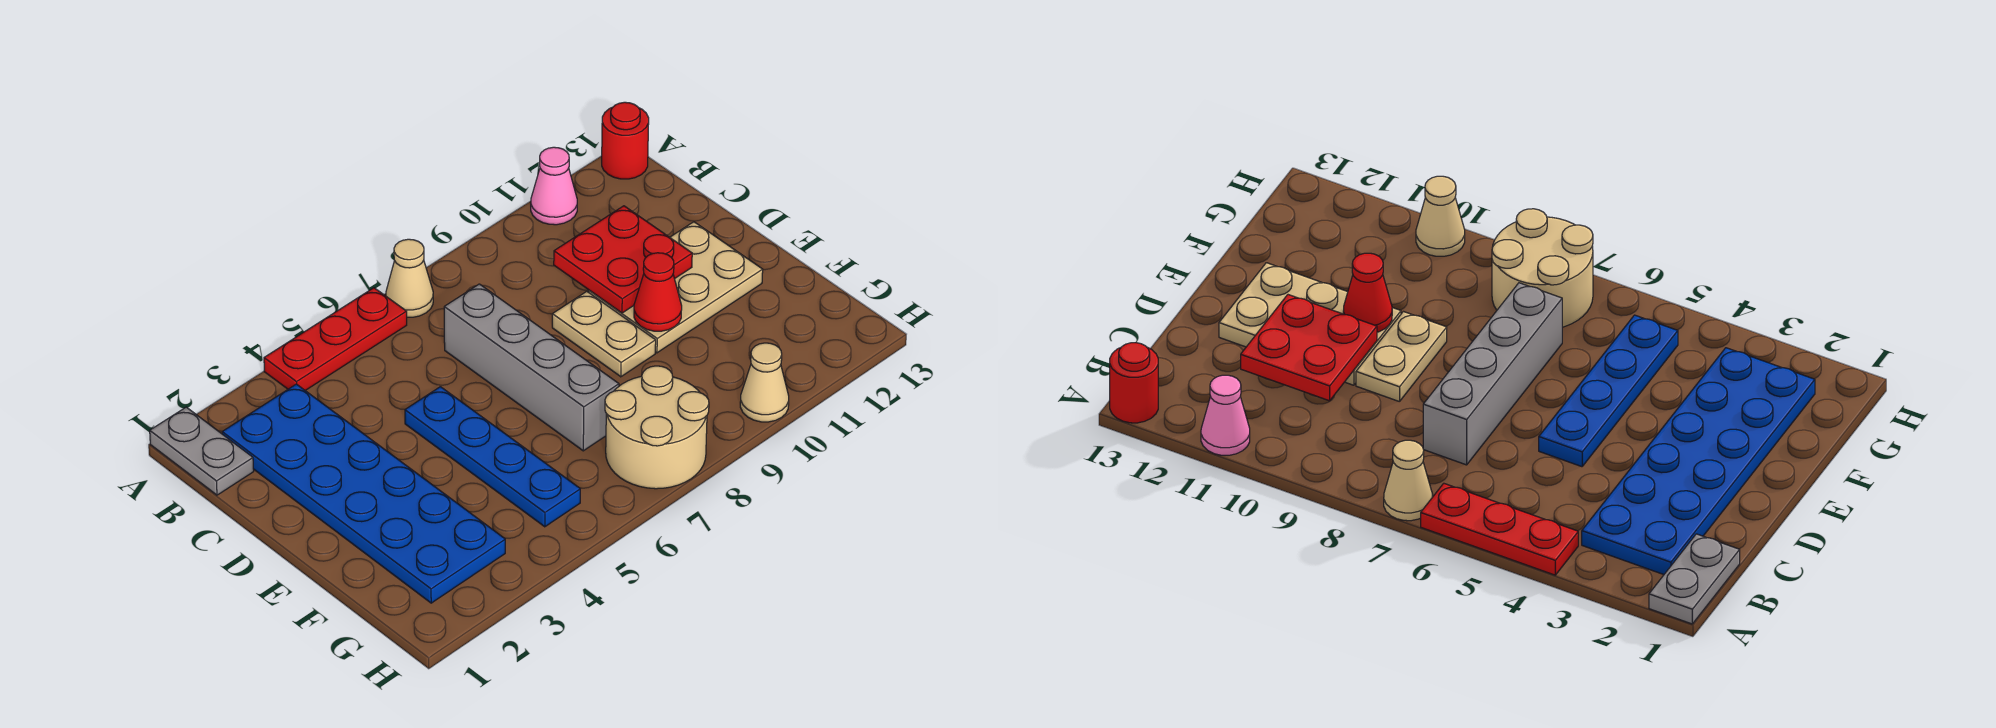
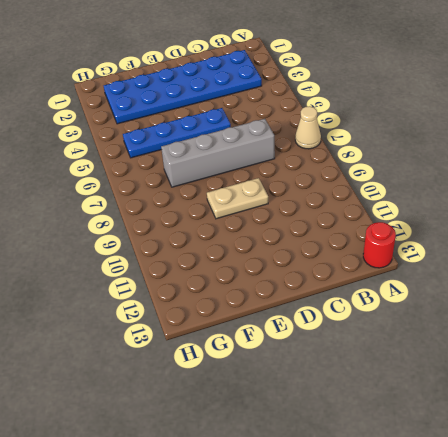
none -> grey 1x2 plate [150,407,254,495]
none -> red 1x3 plate [264,288,407,390]
none -> pink 1x1 cone [531,147,577,225]

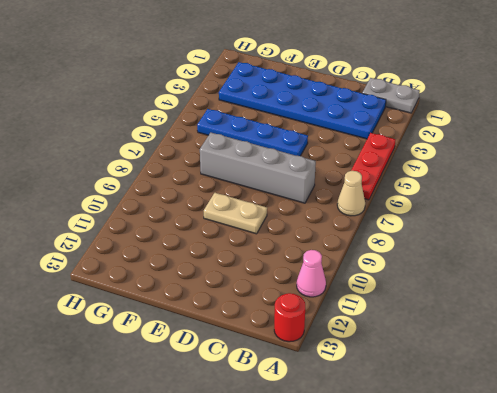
none -> tan 2x3 plate [589,222,763,353]
none -> tan 2x2 round brick [605,366,709,489]
none -> tan 1x1 cone [740,343,789,422]

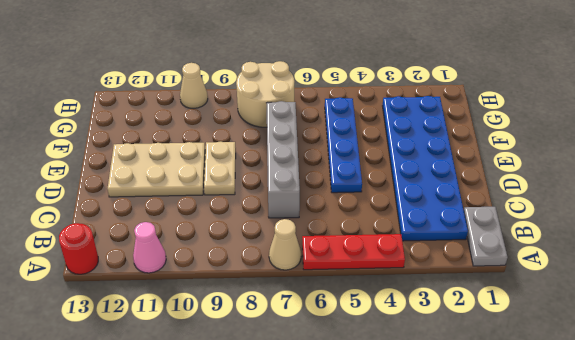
none -> red 2x2 plate [554,206,692,313]
none -> red 1x1 cone [634,253,682,331]

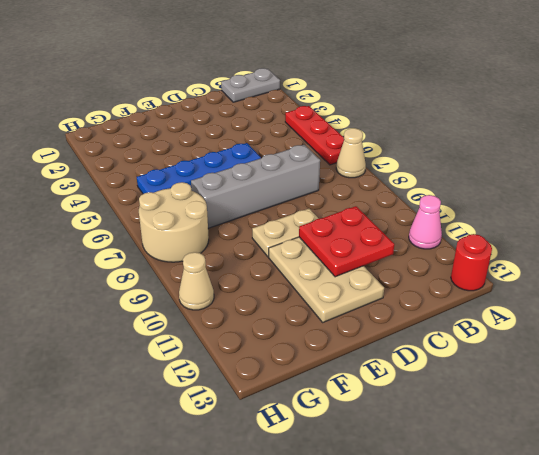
none -> blue 2x6 plate [222,384,505,603]
none -> red 1x1 cone [634,253,682,331]

